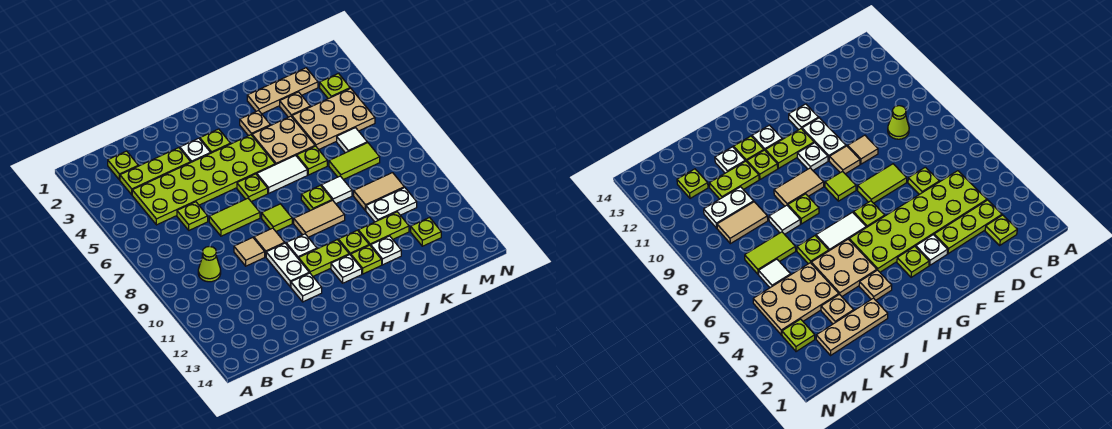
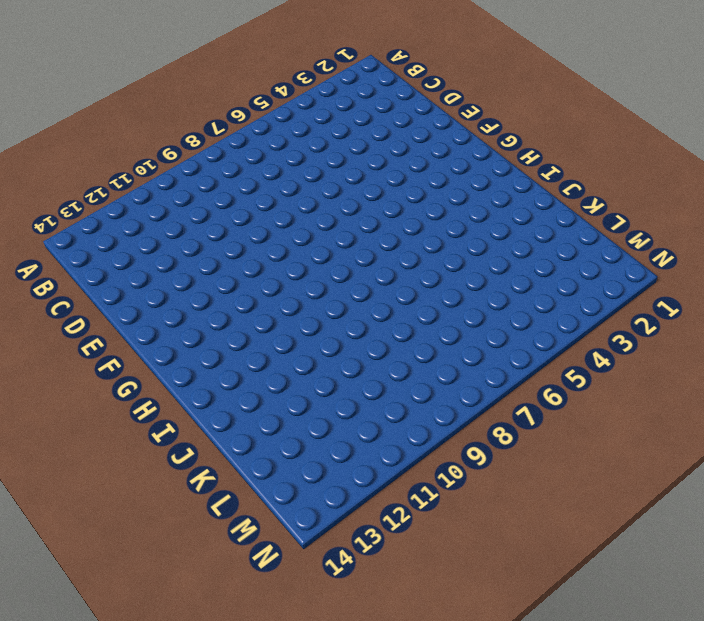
none -> lime 1x1 plate [108,151,138,180]
none -> lime 1x3 plate [120,148,191,195]
none -> lime 2x6 plate [132,135,275,225]
none -> lime 1x1 cone [198,246,221,282]

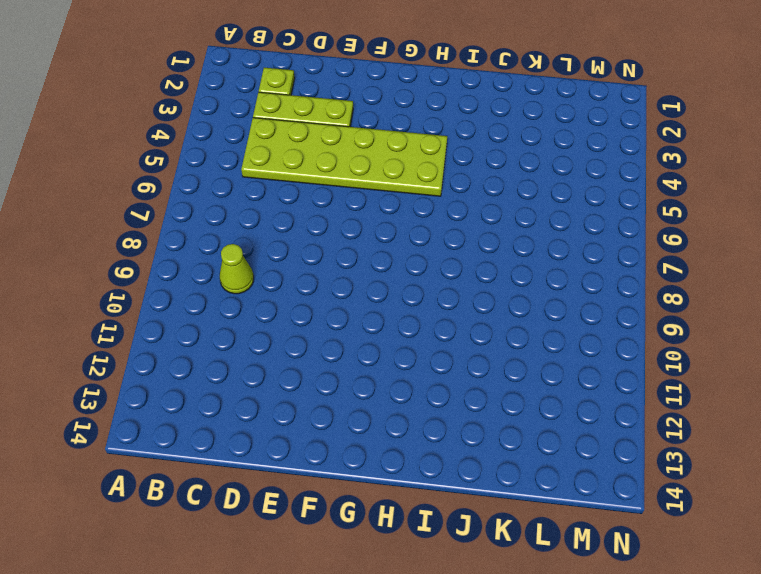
none -> lime 1x1 plate [177,202,208,230]
none -> lime 1x2 tile [209,198,260,236]
none -> tan 1x1 tile [234,238,265,266]
none -> white 1x1 plate [180,138,210,162]

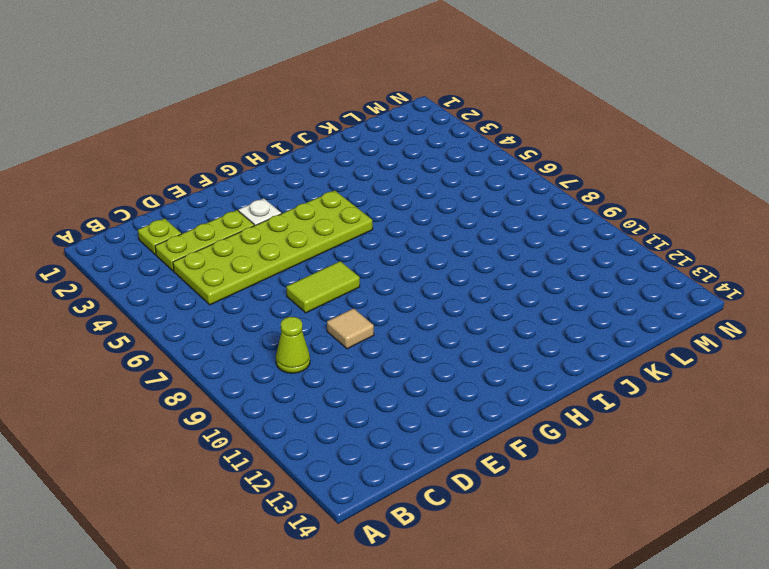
none -> lime 1x1 plate [177,202,208,230]
none -> tan 1x1 tile [254,228,285,257]
none -> white 1x2 plate [266,243,309,287]
none -> white 1x1 plate [291,273,322,302]

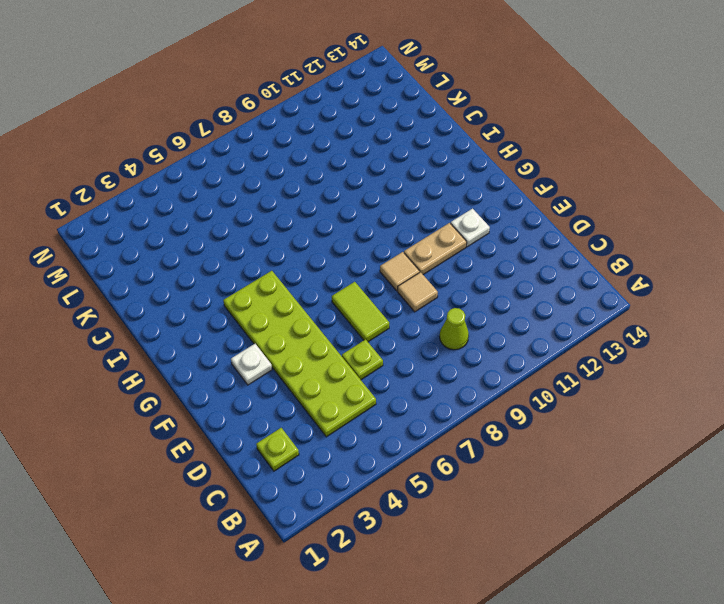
tan 1x2 plate [404,223,467,274] -> white 1x2 plate [266,243,309,287]
none -> lime 1x3 plate [120,148,191,195]
none -> lime 1x1 plate [200,129,231,153]
none -> lime 1x1 plate [237,174,268,202]
none -> lime 1x1 tile [262,204,292,231]

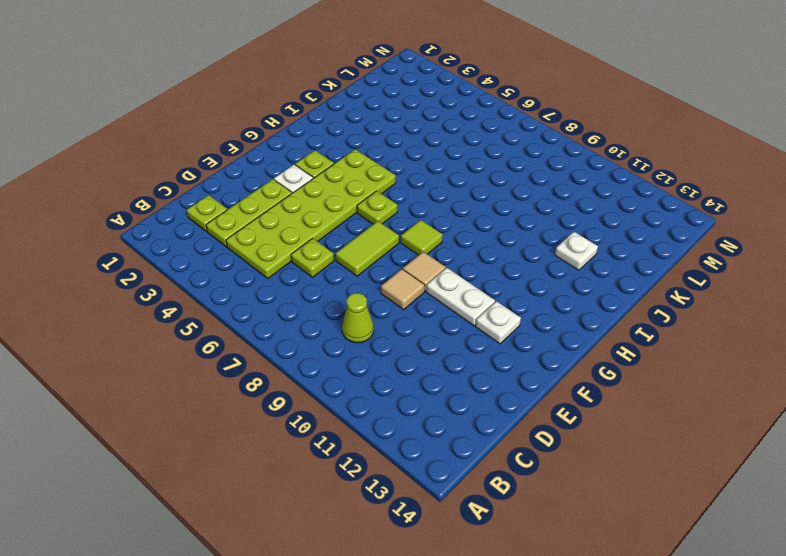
none -> white 1x1 plate [286,234,317,259]
none -> lime 1x2 plate [299,240,349,276]
none -> white 1x2 tile [257,155,307,193]
none -> tan 1x2 tile [294,200,345,237]

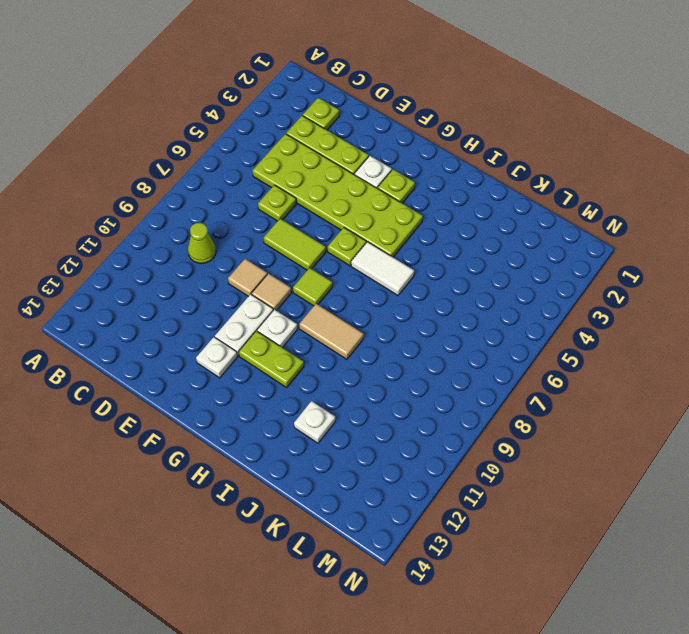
none -> white 1x1 plate [331,254,362,283]
none -> tan 1x1 plate [240,111,270,136]
none -> tan 2x2 plate [252,116,315,165]
none -> lime 1x1 plate [301,185,332,211]

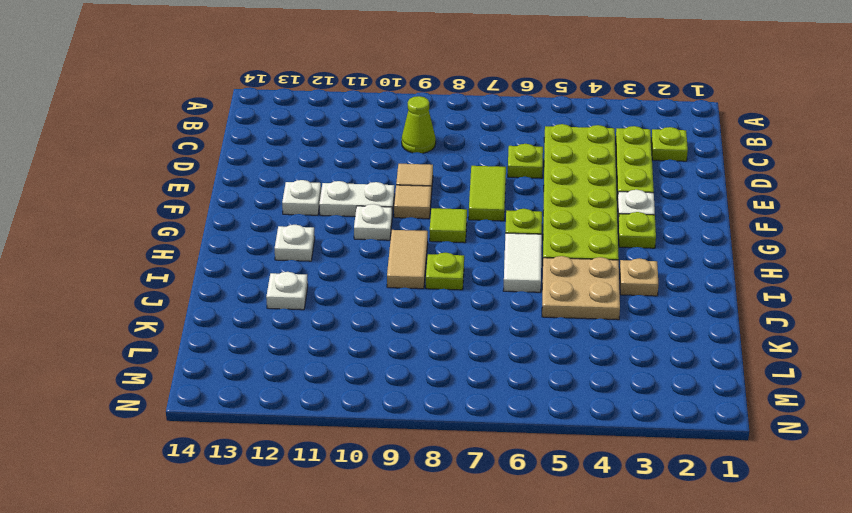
none -> lime 1x2 plate [299,240,349,276]
none -> lime 1x1 plate [338,230,369,255]
none -> lime 1x1 plate [351,245,382,274]
none -> tan 1x3 plate [247,68,318,114]

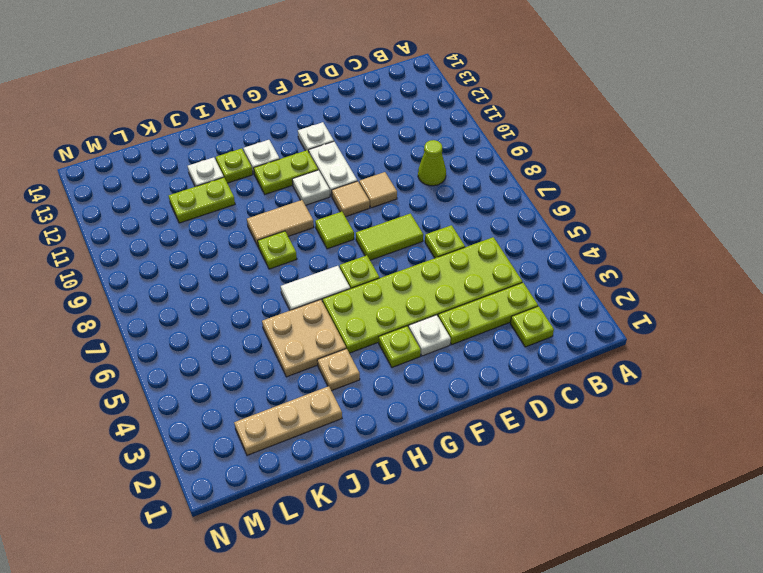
none -> lime 1x1 plate [338,230,369,255]
none -> lime 1x1 plate [297,146,327,175]
none -> white 1x1 tile [321,176,352,204]
none -> tan 1x1 plate [280,92,310,117]

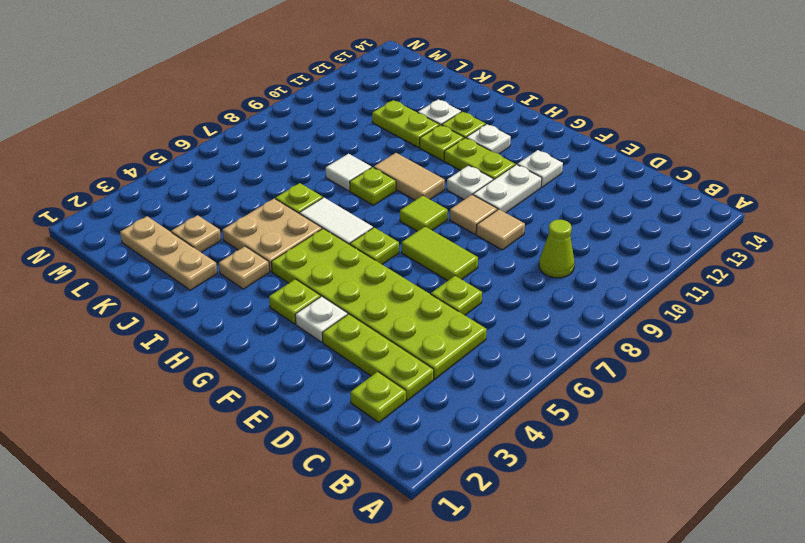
none -> tan 2x3 plate [292,88,375,149]
none -> lime 1x2 tile [329,143,380,180]
none -> tan 1x2 tile [354,173,404,211]
none -> white 1x2 plate [366,187,417,222]

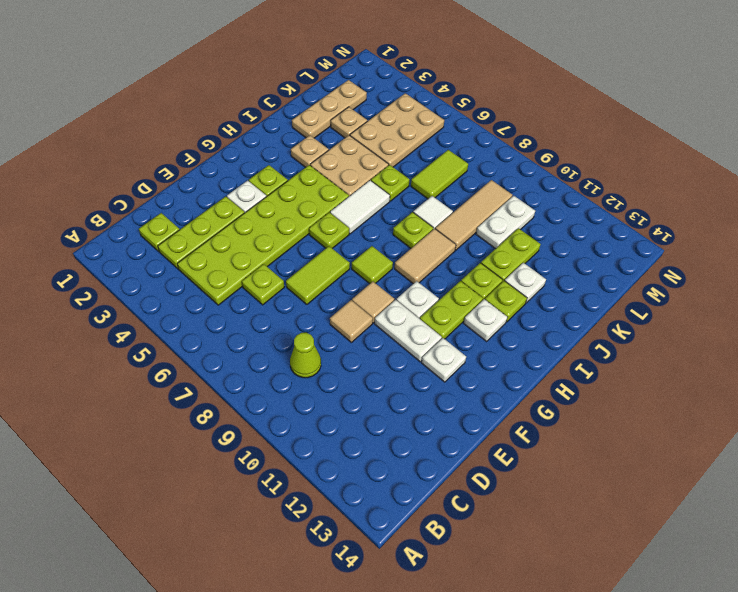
tan 1x3 tile [435,180,512,250] -> tan 1x2 tile [354,173,404,211]
none -> white 1x1 tile [337,128,367,153]
none -> lime 1x1 plate [411,218,441,246]
none -> lime 1x1 plate [320,73,350,99]

